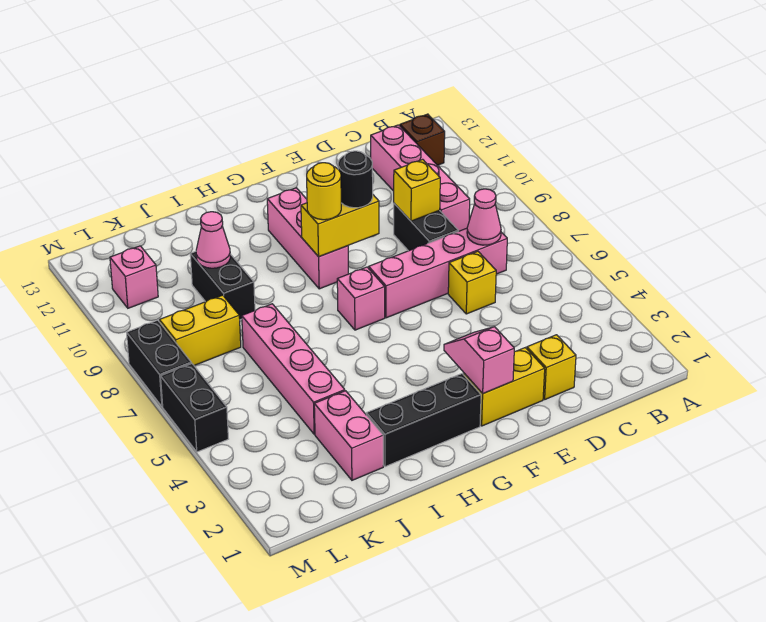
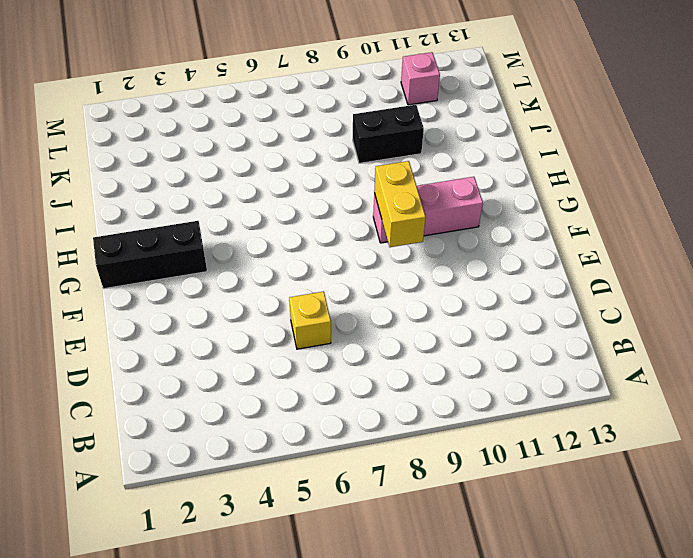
black 1x3 brick [93,221,207,289] -> black 1x3 brick turned to [366,374,481,467]
none -> brown 1x1 brick [400,114,445,165]
none -> pink 1x4 brick [369,228,507,318]
none -> pink 1x4 brick [371,125,470,231]

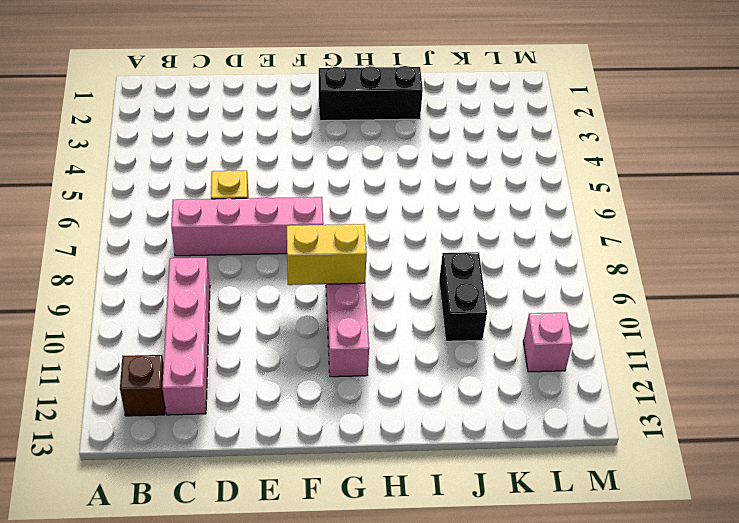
none -> yellow 1x1 brick [527,335,576,399]
none -> black 1x2 brick [394,203,458,251]
none -> yellow 1x2 brick [464,348,545,426]

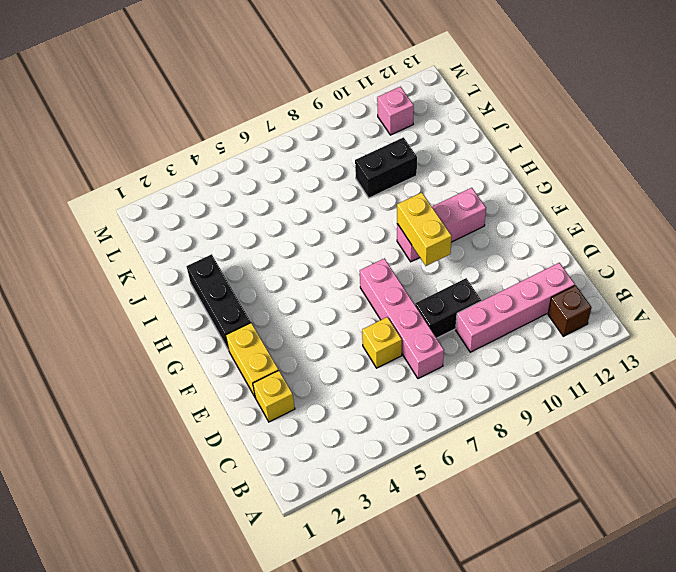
none -> pink 1x1 brick [337,267,385,330]
none -> pink 1x2 brick [314,391,383,480]
none -> pink 1x4 brick [242,304,345,434]

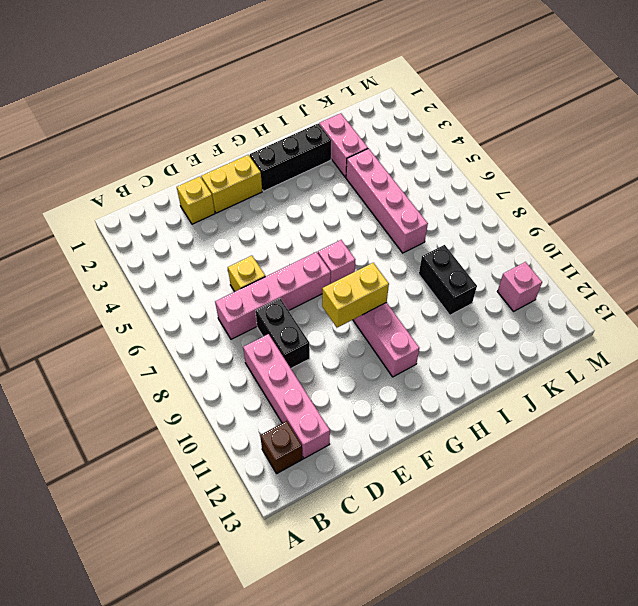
none -> yellow 1x2 brick [159,295,241,365]
none -> black 1x2 brick [161,364,228,452]
none -> black 1x2 brick [127,320,191,407]

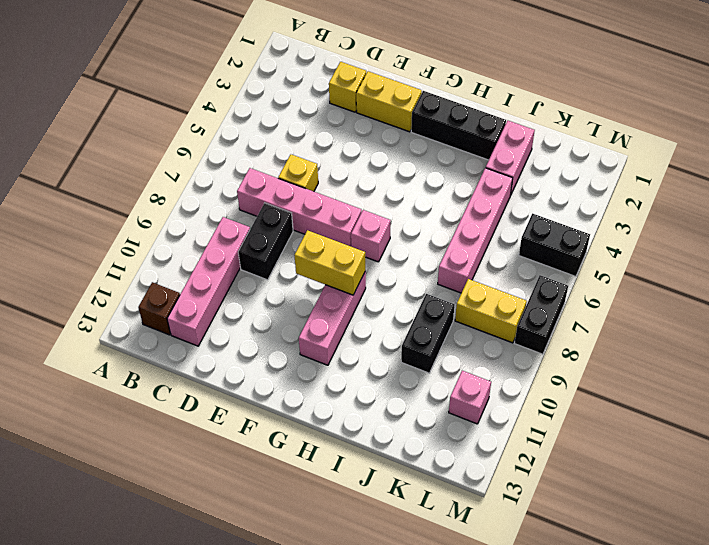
black 1x2 brick [519,214,590,276] -> black 1x2 brick turned to [161,364,228,452]
none -> pink 1x1 cone [467,189,501,245]
none -> yellow 1x1 brick [394,159,440,221]
none -> pink 1x2 slope [444,327,514,393]

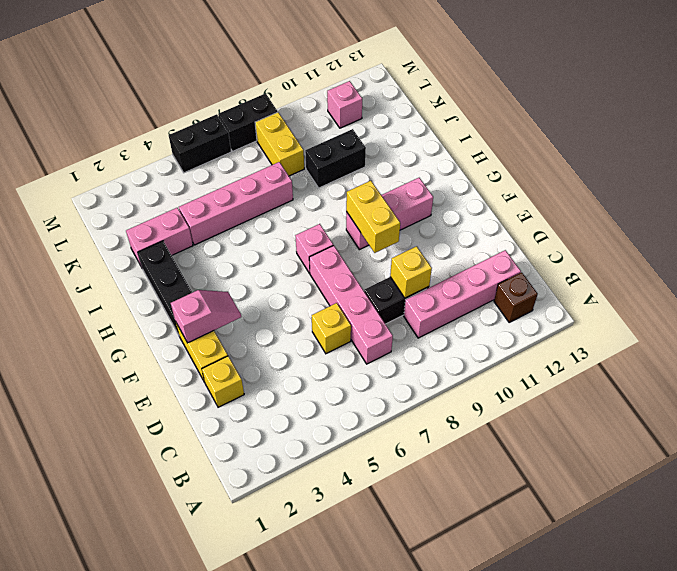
none -> pink 1x1 cone [467,189,501,245]
none -> pink 1x1 cone [196,212,230,268]
none -> black 1x1 round brick [338,151,373,208]

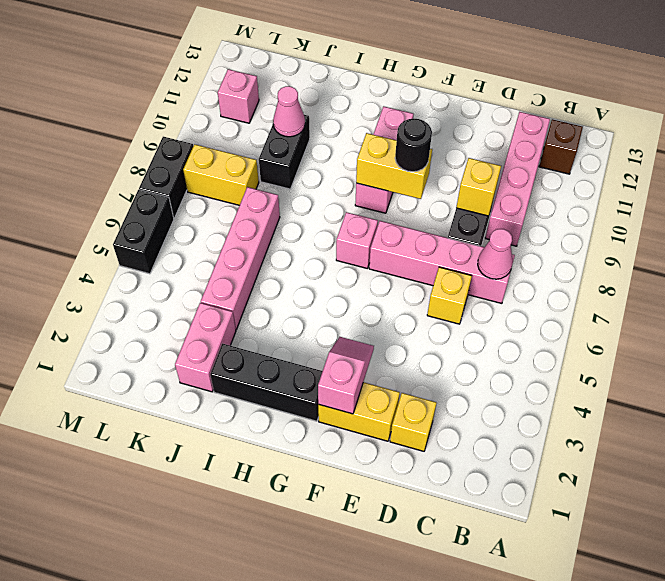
none -> yellow 1x1 round brick [307,163,341,220]

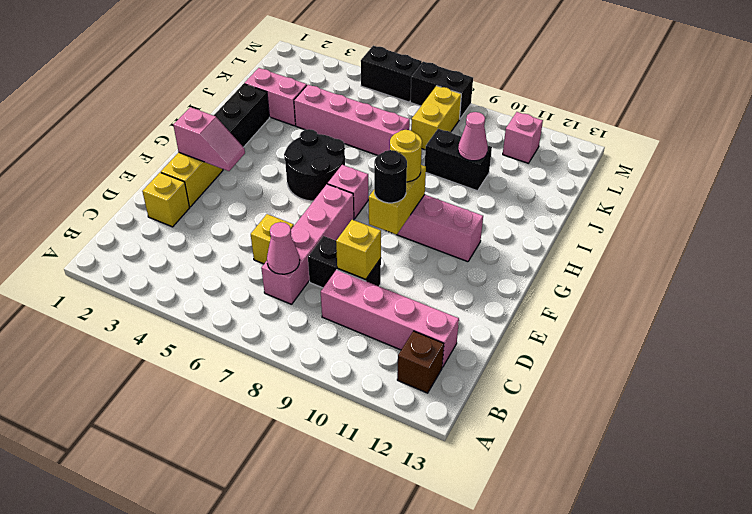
black 2x2 round brick [284,129,345,201] -> none

